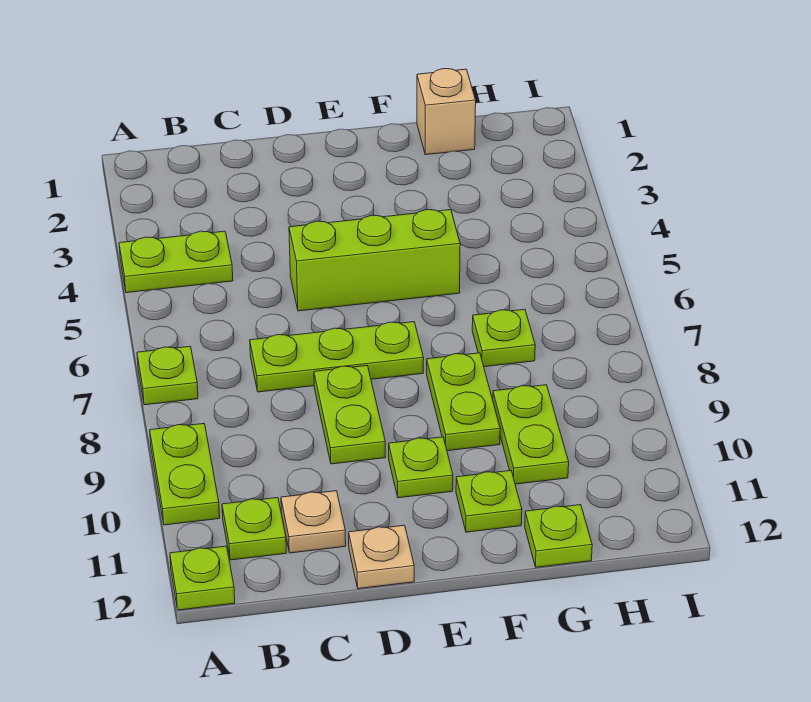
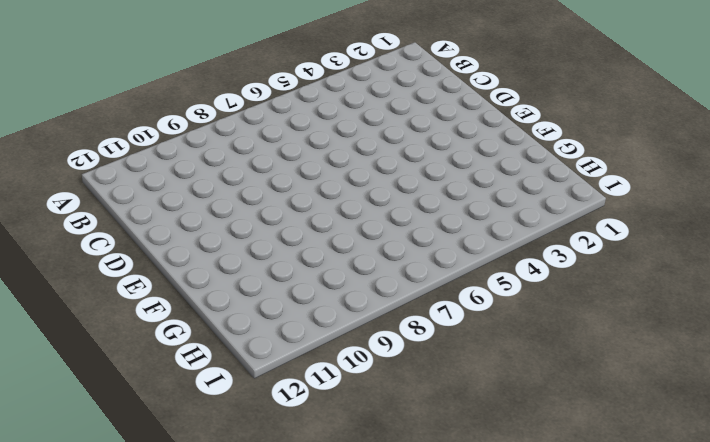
none -> lime 1x2 plate [119,231,233,293]
none -> lime 1x1 plate [137,346,198,405]
none -> lime 1x2 plate [150,424,220,525]

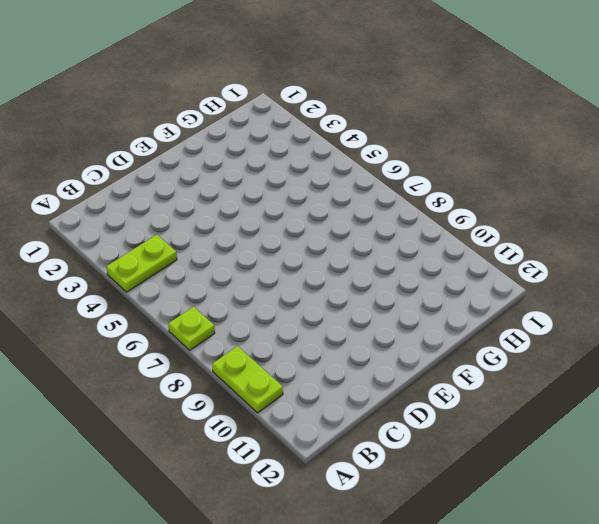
none -> lime 1x1 plate [170,546,235,610]
none -> lime 1x1 plate [222,498,286,560]
none -> lime 1x3 plate [250,322,424,392]

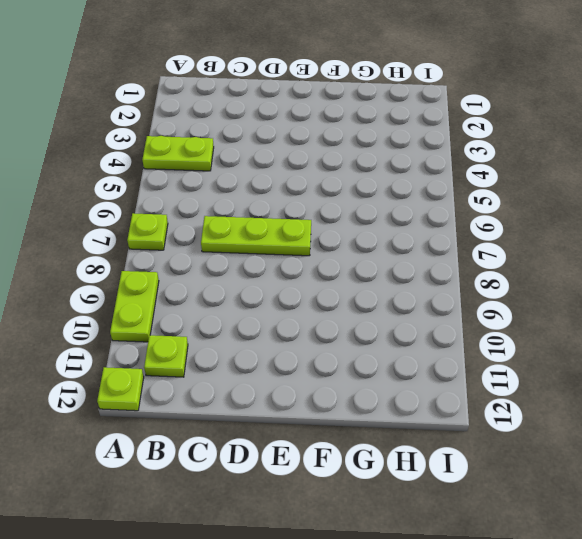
none -> tan 1x1 plate [281,491,346,553]
none -> lime 1x3 brick [289,210,460,311]
none -> lime 1x2 plate [314,366,386,464]

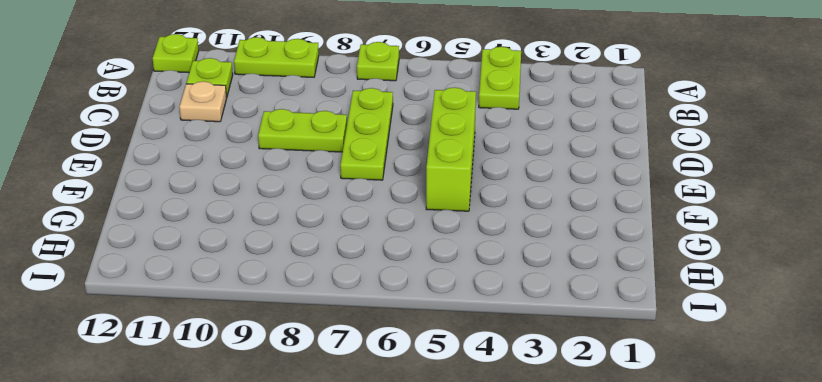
none -> tan 1x1 plate [349,525,414,589]
none -> lime 1x1 plate [389,437,453,498]
none -> lime 1x2 plate [427,353,500,451]

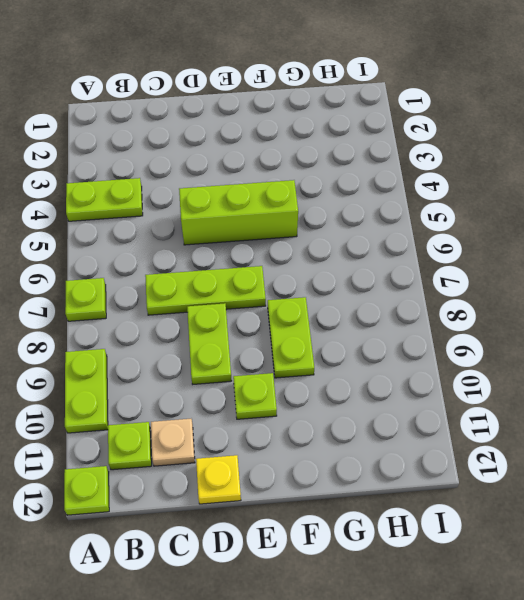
yellow 1x1 plate [196,455,241,504] -> tan 1x1 plate [349,525,414,589]
none -> lime 1x1 plate [456,471,522,532]
none -> tan 1x1 brick [417,69,476,155]
none -> lime 1x1 plate [472,309,535,367]

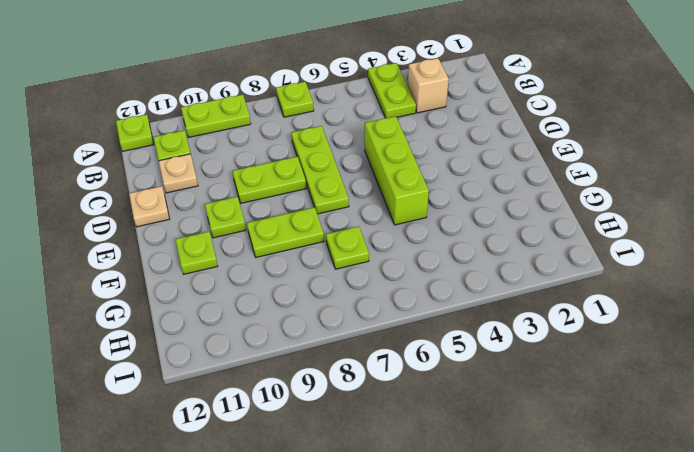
tan 1x1 brick [408,58,449,113] -> tan 1x1 brick moved to [417,69,476,155]
none -> lime 1x2 plate [493,385,569,484]
none -> lime 1x1 plate [525,505,592,567]

